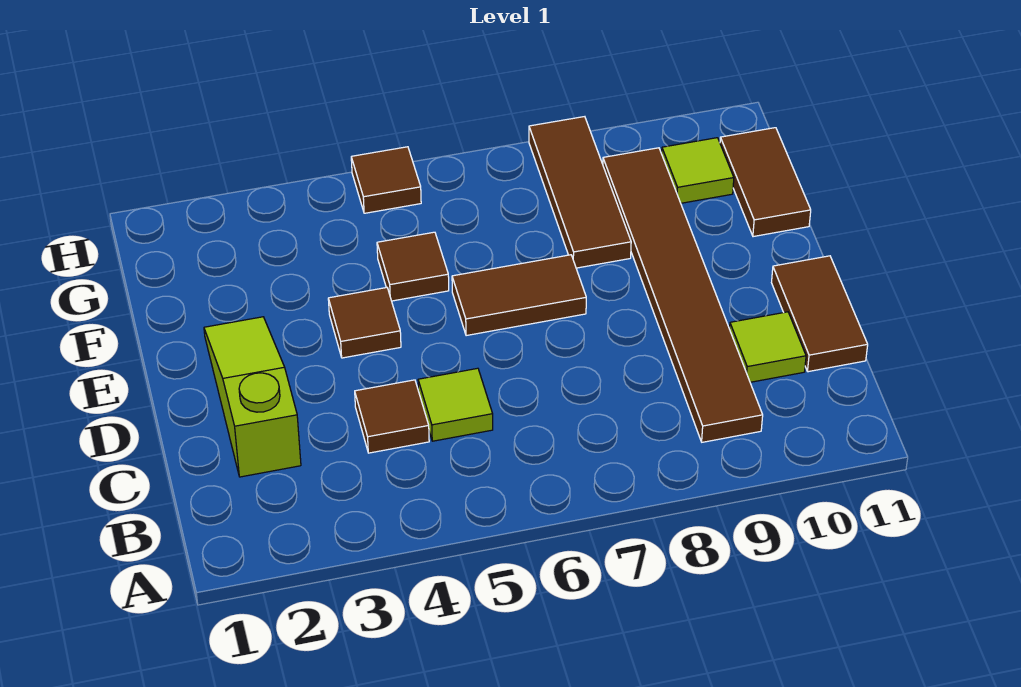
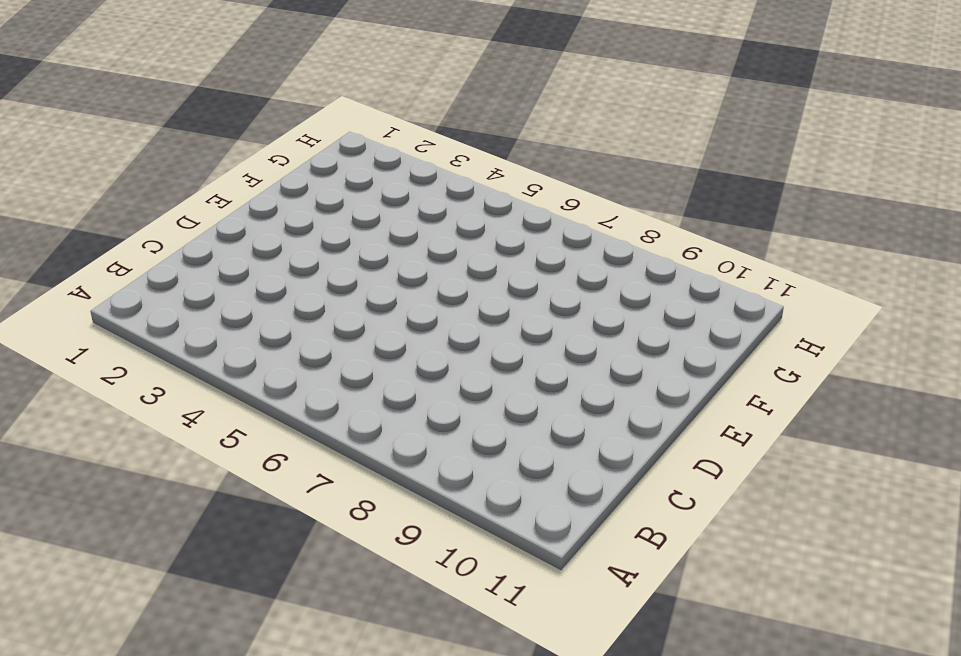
none -> brown 1x6 tile [603,148,763,442]
none -> lime 1x3 slope [204,317,301,477]
none -> brown 1x1 tile [355,380,429,453]

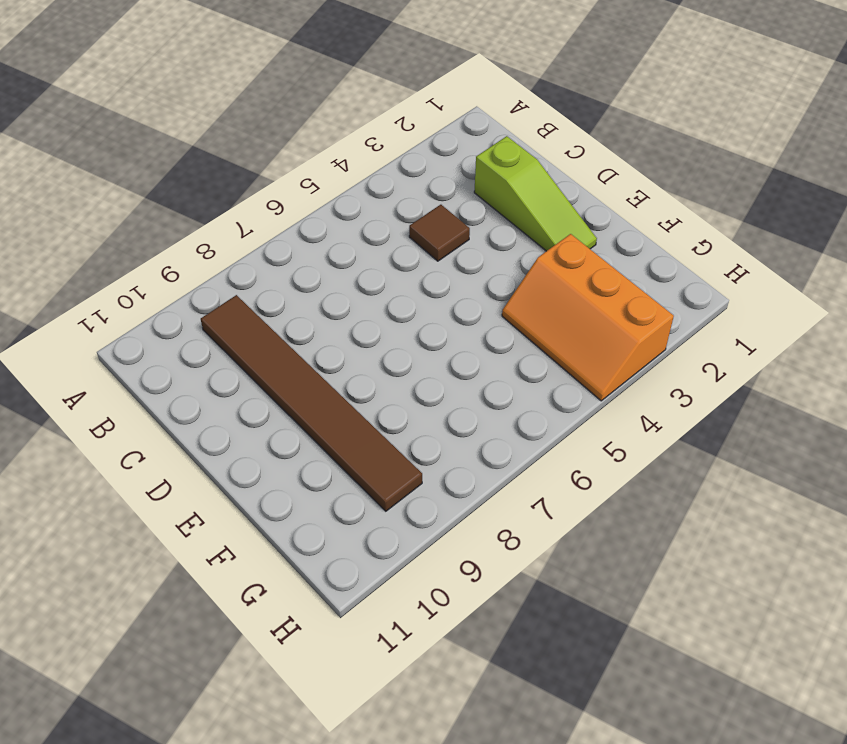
orange 2x3 slope [502,234,674,401] -> none
none -> lime 1x1 tile [418,368,493,441]
none -> lime 1x1 tile [730,312,806,382]
none -> brown 1x2 tile [772,256,868,372]

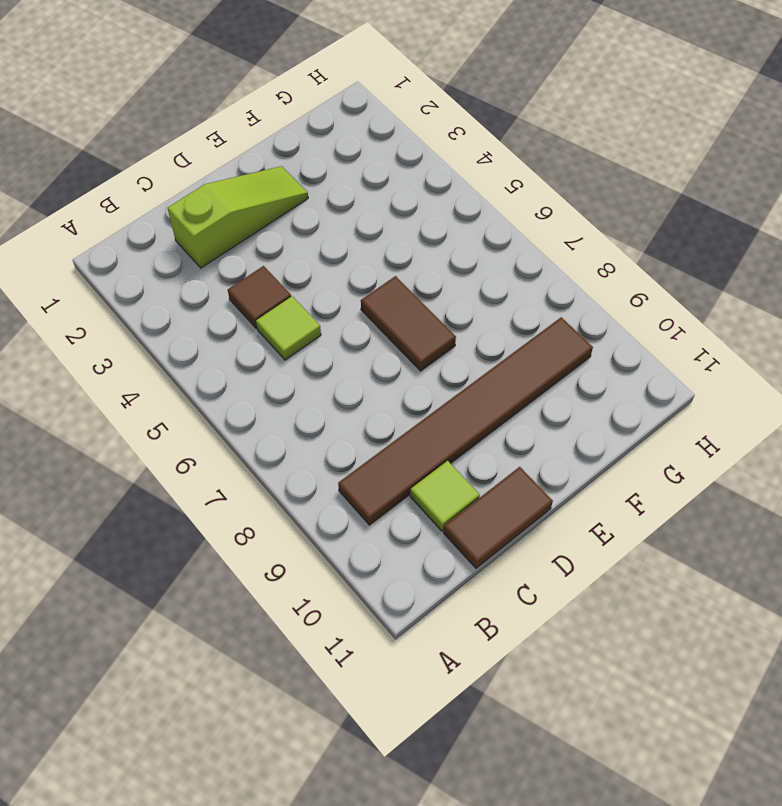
none -> brown 1x1 tile [328,287,401,358]
none -> brown 1x1 tile [377,232,449,301]
none -> brown 1x3 tile [529,117,631,268]

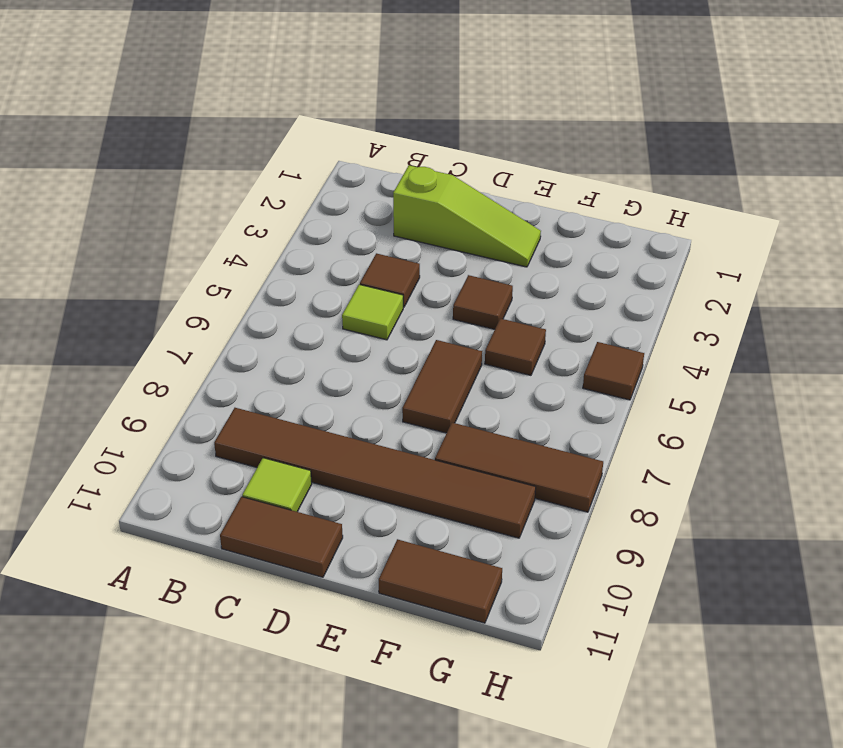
none -> lime 1x1 tile [662,138,734,203]

